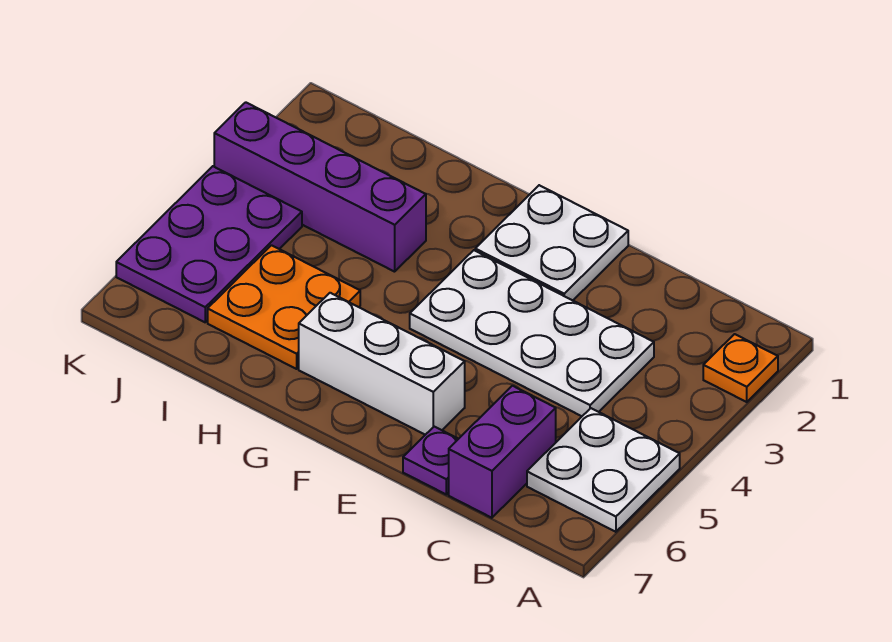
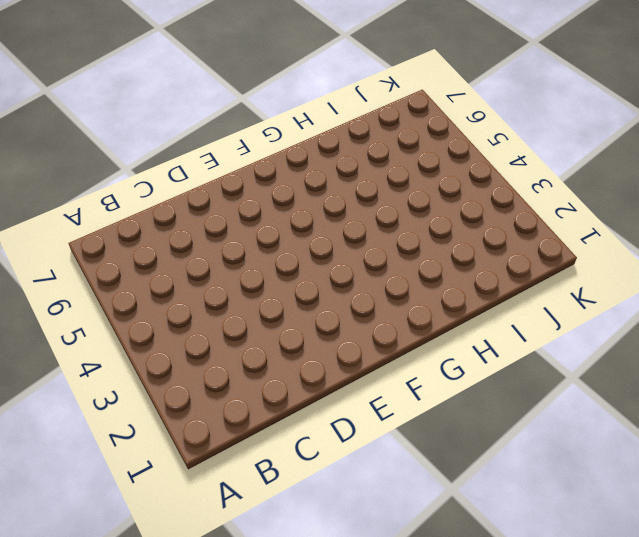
none -> orange 1x1 plate [703,334,778,402]
none -> white 2x2 plate [527,408,680,532]

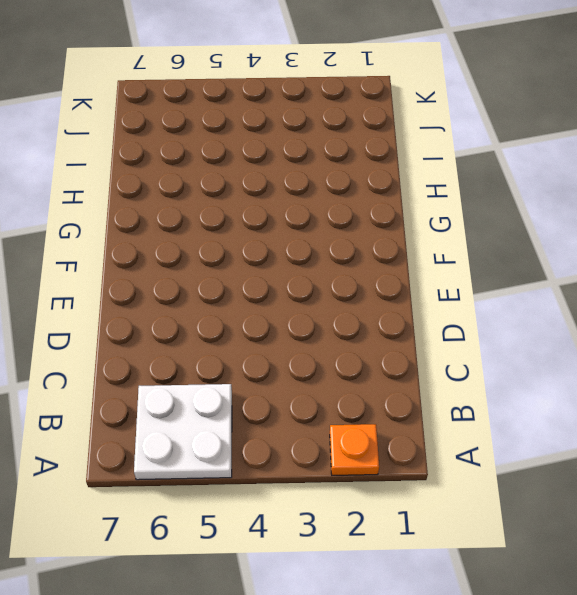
none -> white 2x4 plate [410,250,654,416]
none -> purple 1x2 brick [449,386,556,518]

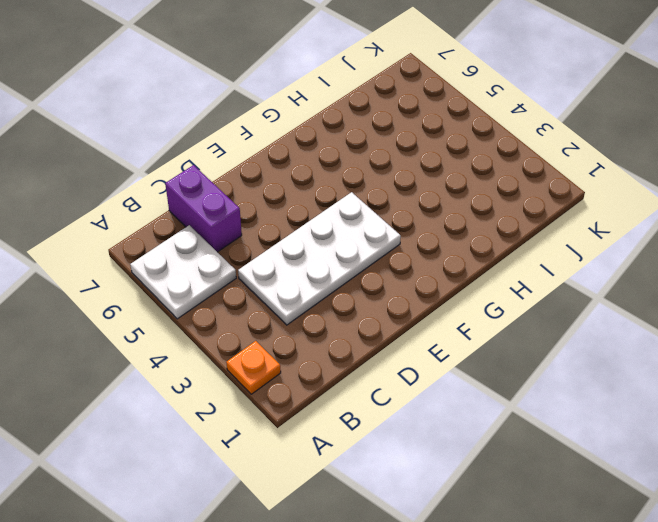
none -> purple 1x1 plate [403,427,458,494]
none -> white 2x2 plate [475,185,628,300]

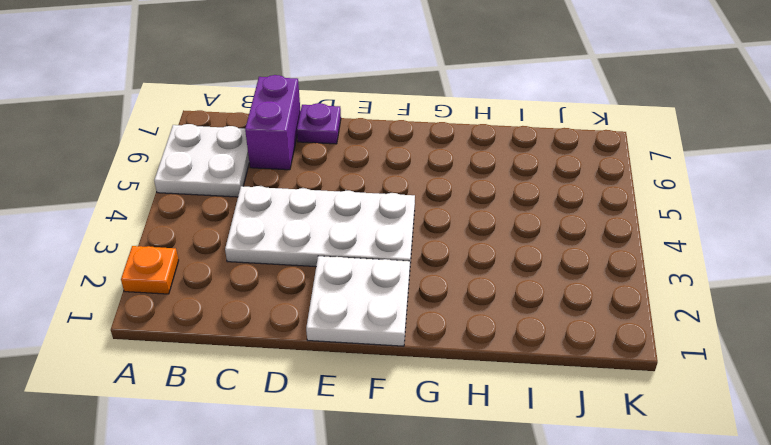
none -> white 1x3 brick [299,293,465,435]
none -> purple 1x4 brick [214,102,426,272]

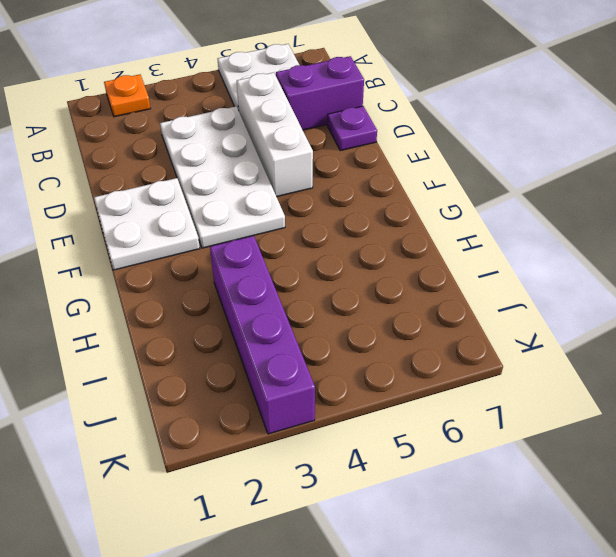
white 1x3 brick [237,73,313,197] -> white 1x3 brick moved to [299,293,465,435]
none -> orange 2x2 plate [208,245,360,369]
none -> purple 2x3 plate [116,166,302,322]

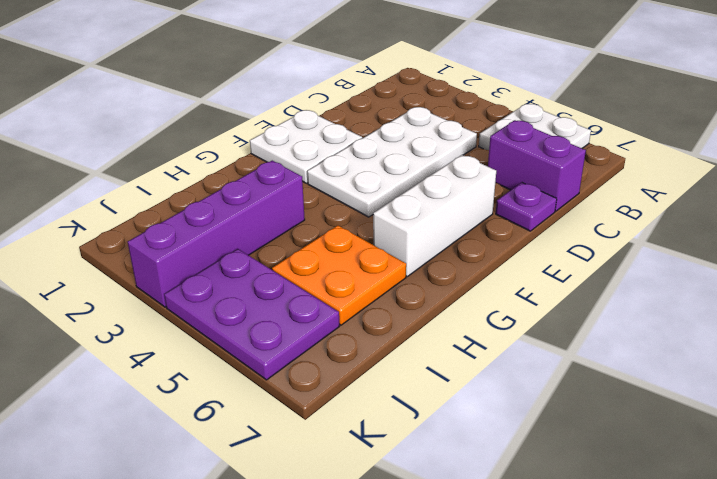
none -> orange 1x1 plate [703,334,778,402]

